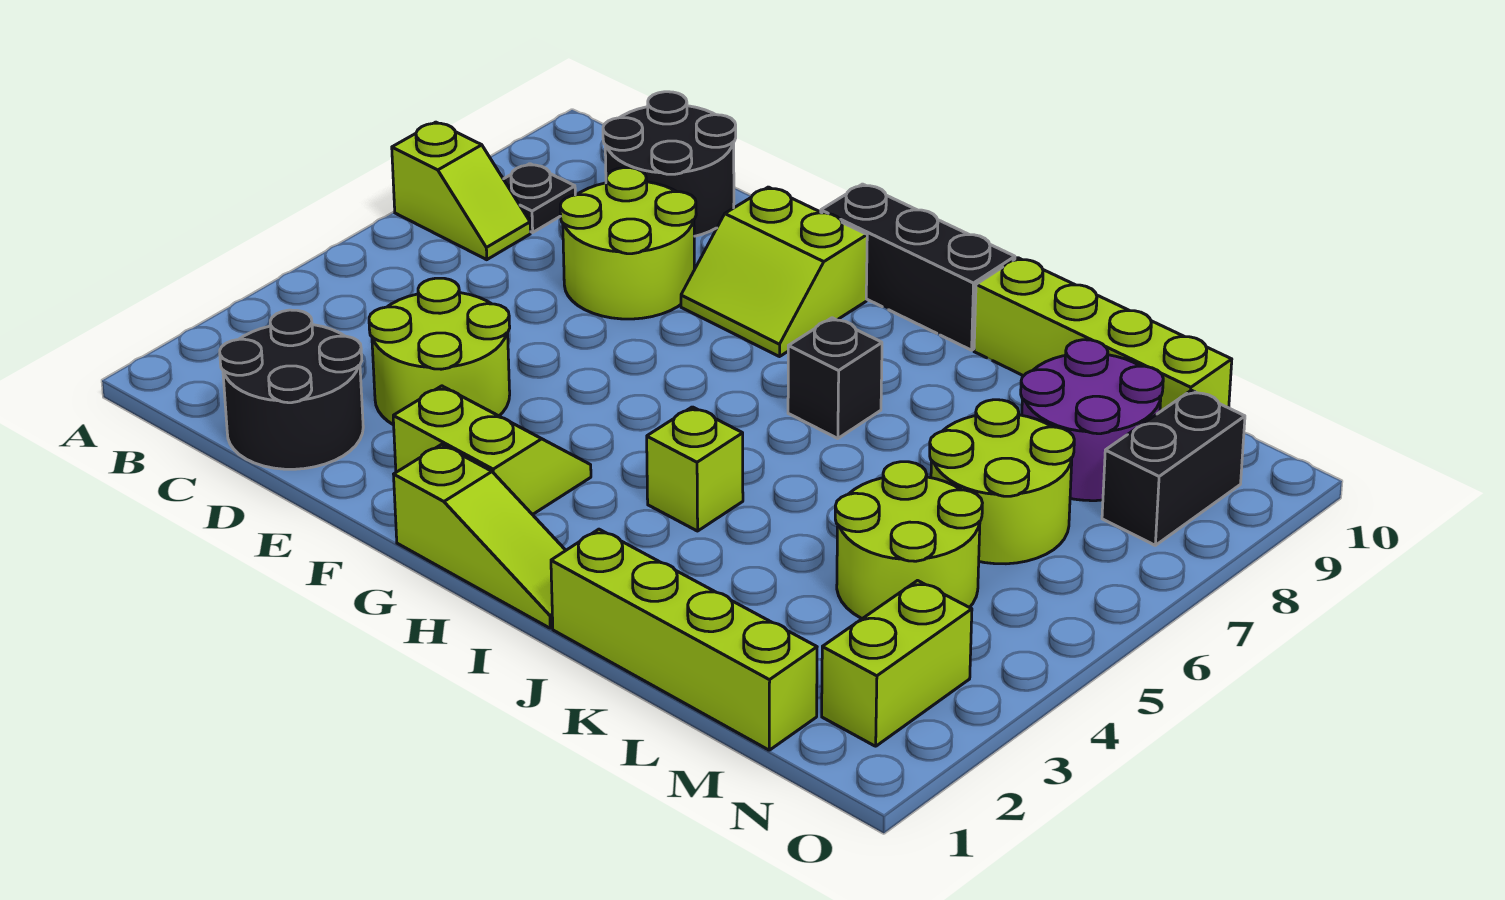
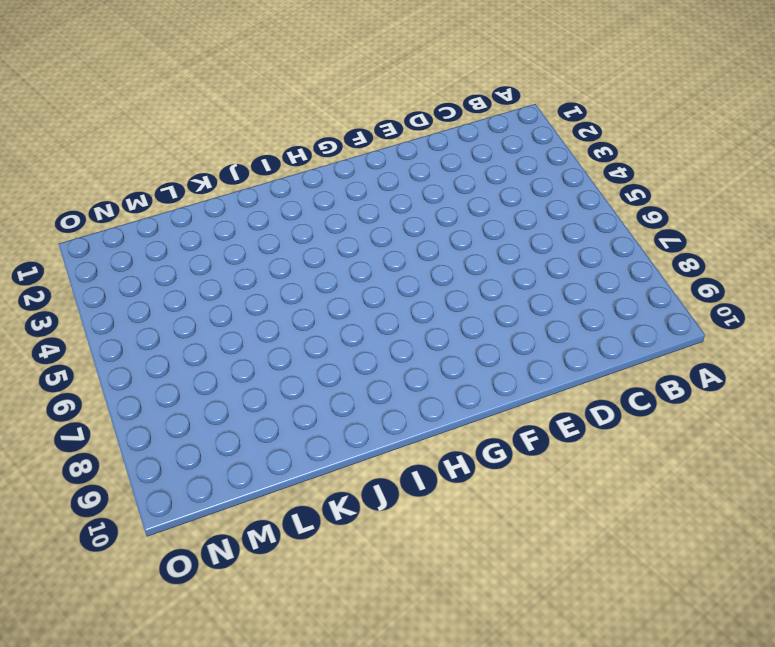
none -> lime 1x2 slope [392,122,530,260]
none -> black 1x1 plate [504,164,575,232]
none -> black 2x2 round brick [220,310,363,469]

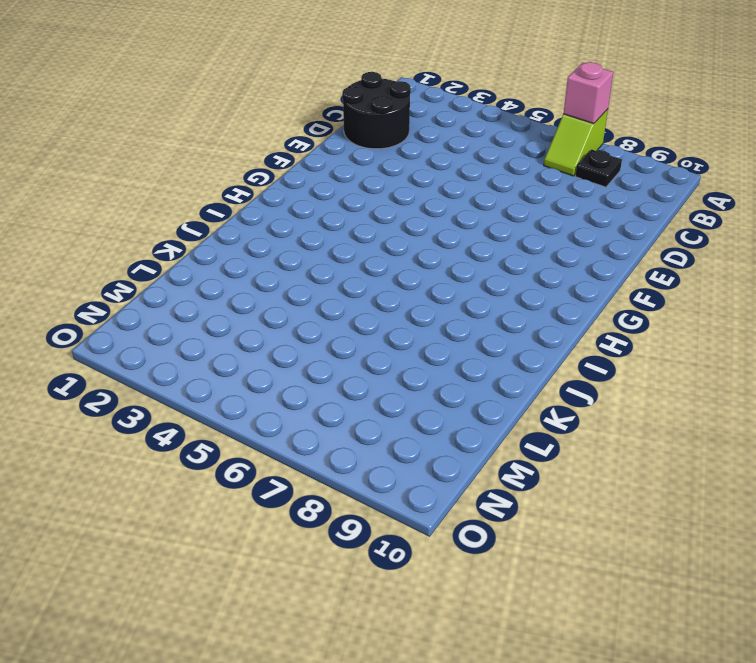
pink 1x1 brick [563,62,613,124] -> none
none -> black 2x2 round brick [603,92,736,236]
none -> lime 2x2 round brick [369,278,510,425]
none -> lime 2x2 round brick [560,168,696,319]

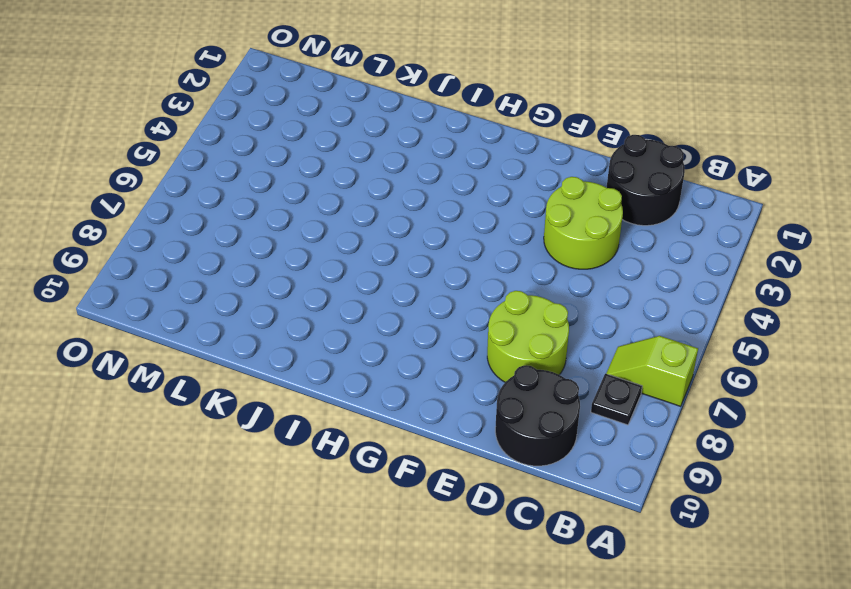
none -> lime 2x2 slope [393,386,591,515]
none -> lime 2x2 slope [681,187,867,357]
none -> lime 1x3 slope [394,444,566,628]

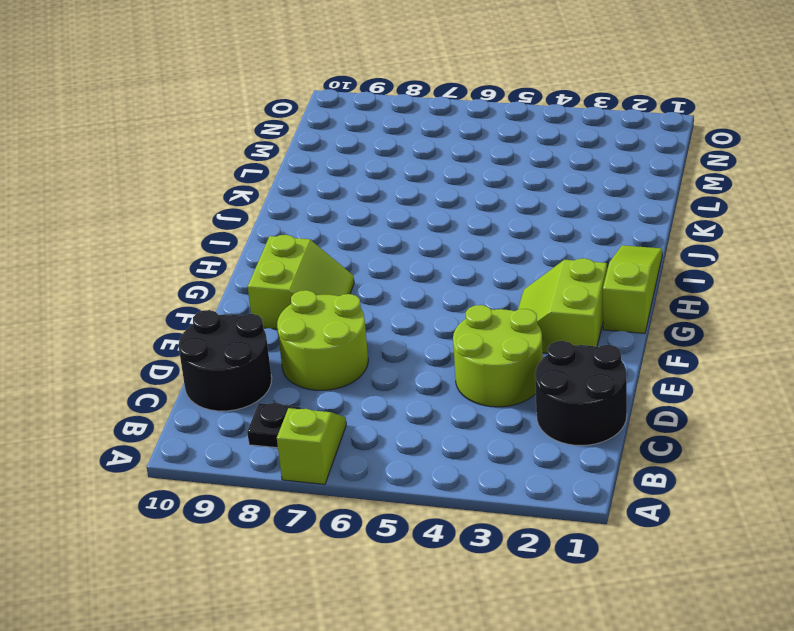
none -> black 1x3 brick [821,184,1015,350]
none -> lime 1x1 brick [647,407,743,531]
none -> black 1x1 brick [788,318,882,439]

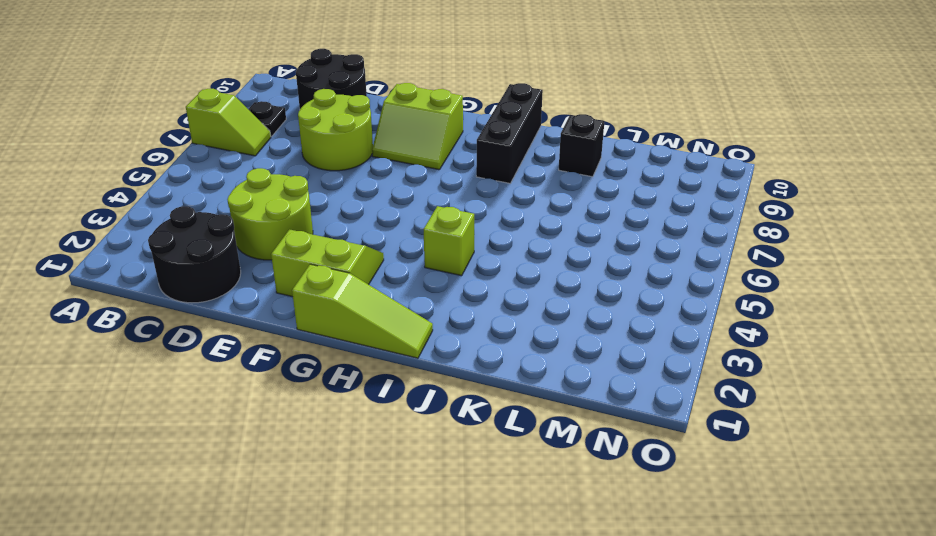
black 1x3 brick [476,83,543,183] -> black 1x3 brick turned to [821,184,1015,350]
black 1x1 brick [559,114,604,177] -> black 1x1 brick moved to [788,318,882,439]
none -> lime 1x4 brick [551,529,817,750]
none -> lime 1x4 brick [974,258,1232,412]
none -> lime 2x2 round brick [835,462,982,619]

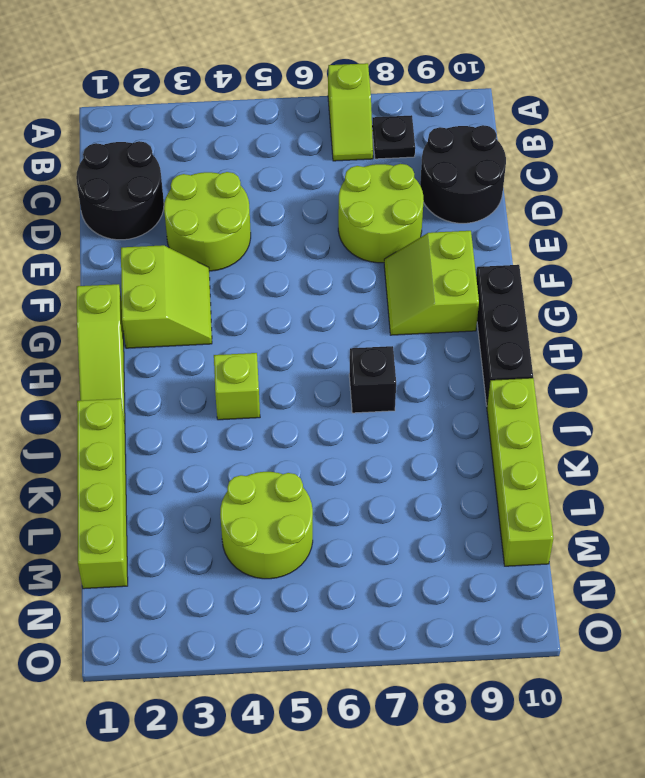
none -> lime 2x2 round brick [930,400,1074,564]
none -> purple 2x2 round brick [1021,340,1163,501]
none -> lime 1x2 brick [822,581,972,746]

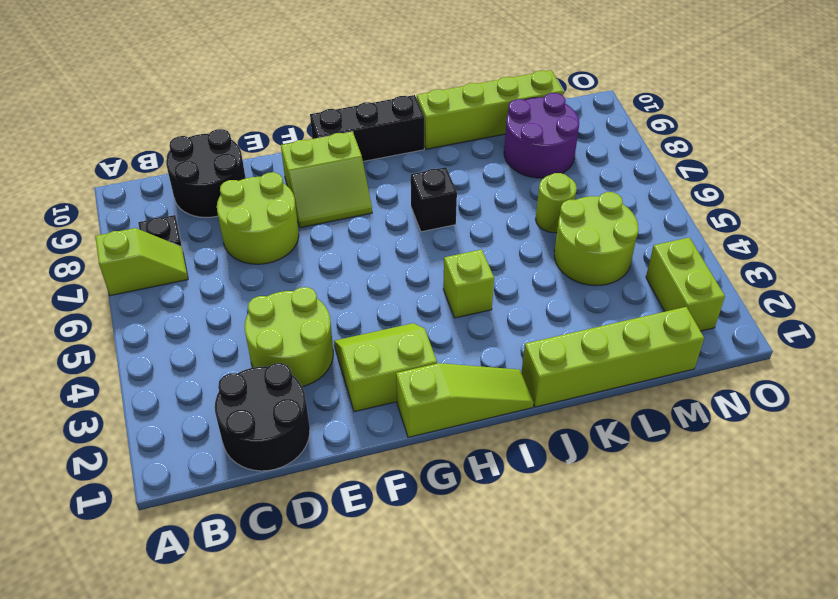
lime 1x1 round brick [536,173,577,233] -> lime 2x2 round brick [930,400,1074,564]
none -> black 1x2 brick [1102,390,1245,545]

